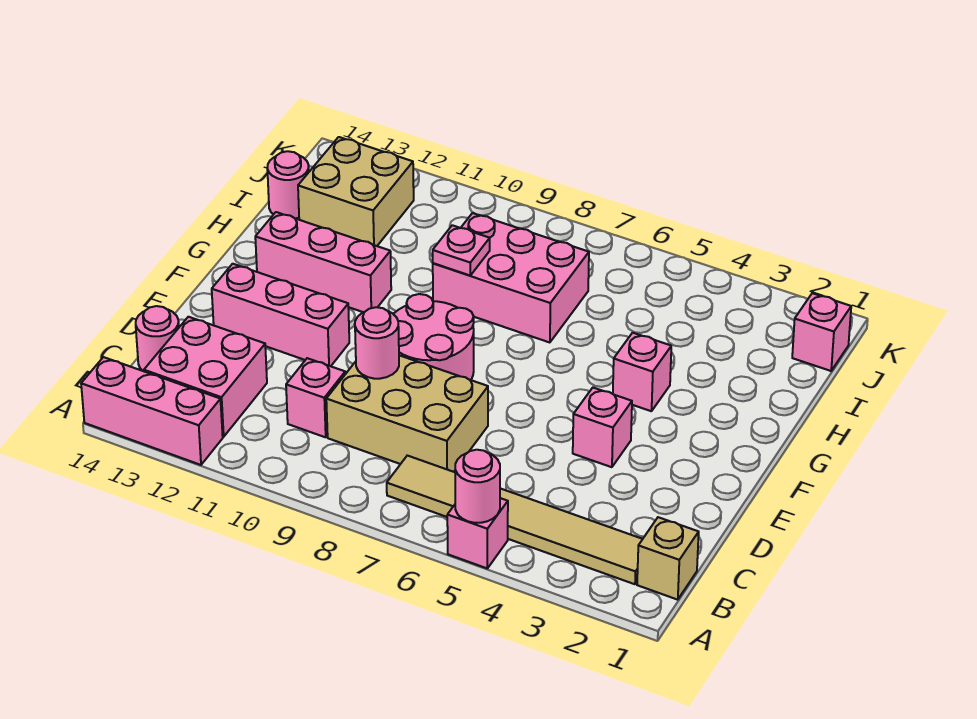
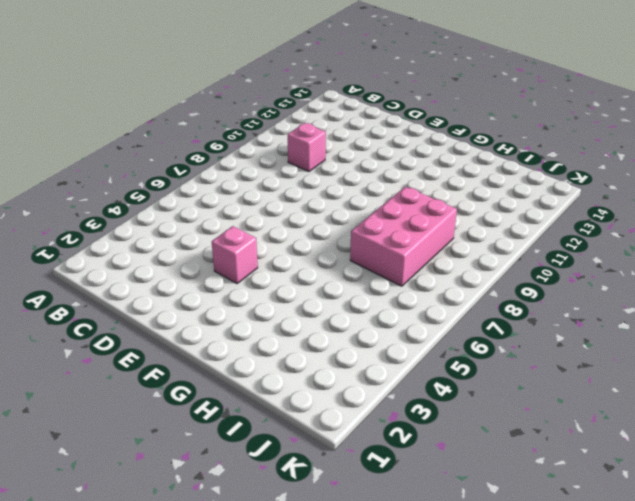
none -> pink 1x1 brick [447,498,508,568]
none -> pink 1x3 brick [81,357,223,465]
none -> tan 1x1 brick [637,517,699,600]

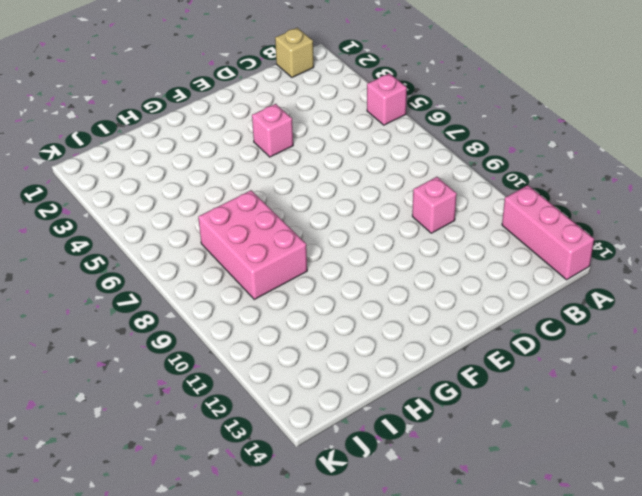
none -> tan 1x6 tile [387,456,642,584]
none -> pink 2x2 brick [144,317,267,437]
none -> tan 2x3 brick [326,355,488,472]

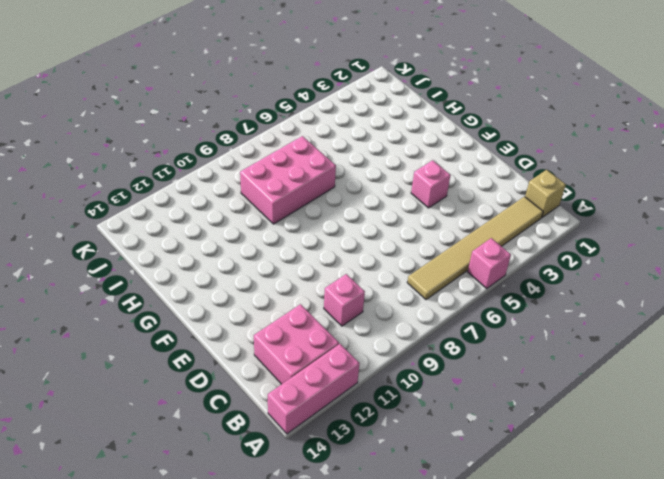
none -> tan 2x3 brick [326,355,488,472]
none -> pink 1x1 round brick [136,306,179,371]
none -> pink 2x2 round brick [394,294,474,380]

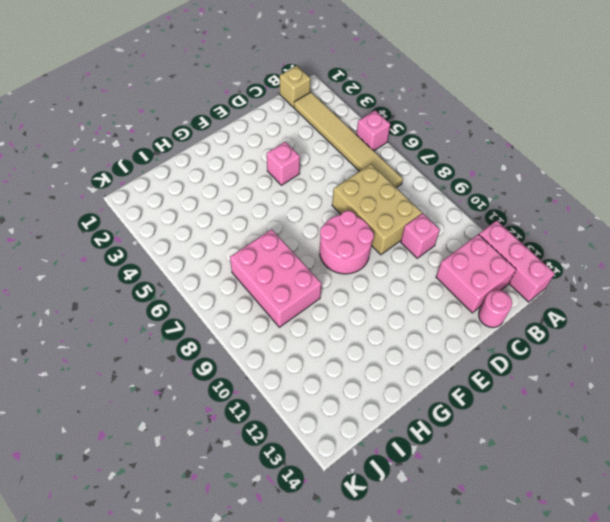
none -> pink 1x3 brick [212,264,349,366]
none -> pink 1x1 brick [613,333,671,411]
none -> pink 1x3 brick [255,212,391,312]

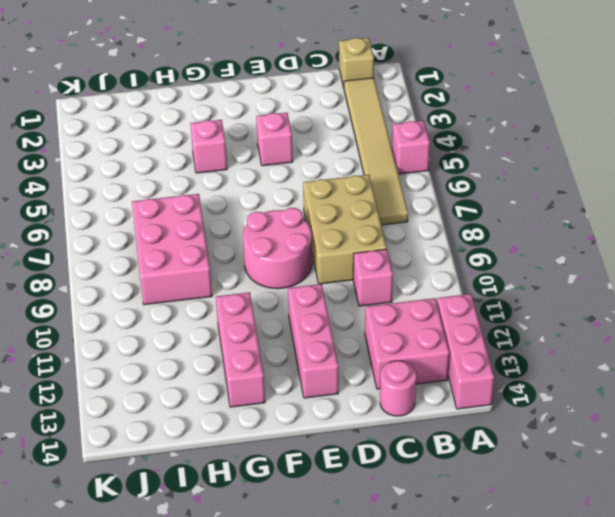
none -> tan 2x2 brick [298,137,414,246]
none -> pink 1x1 round brick [267,151,309,219]
none -> pink 1x1 brick [792,293,851,371]

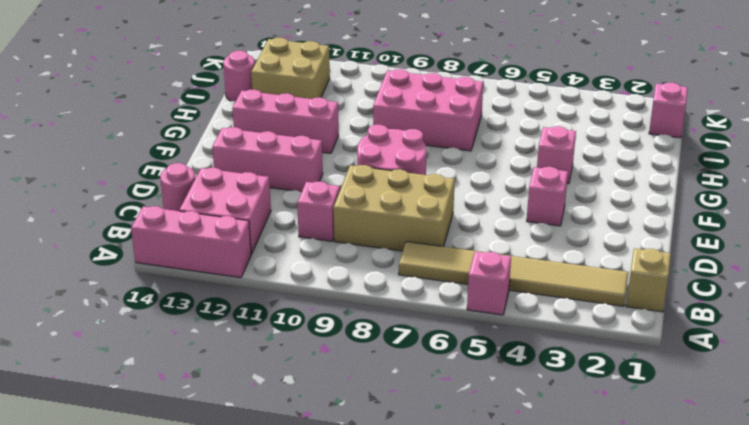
none -> pink 1x1 round brick [455,450,500,523]
none -> pink 1x1 round brick [355,307,399,379]
none -> pink 1x1 plate [433,225,490,276]

